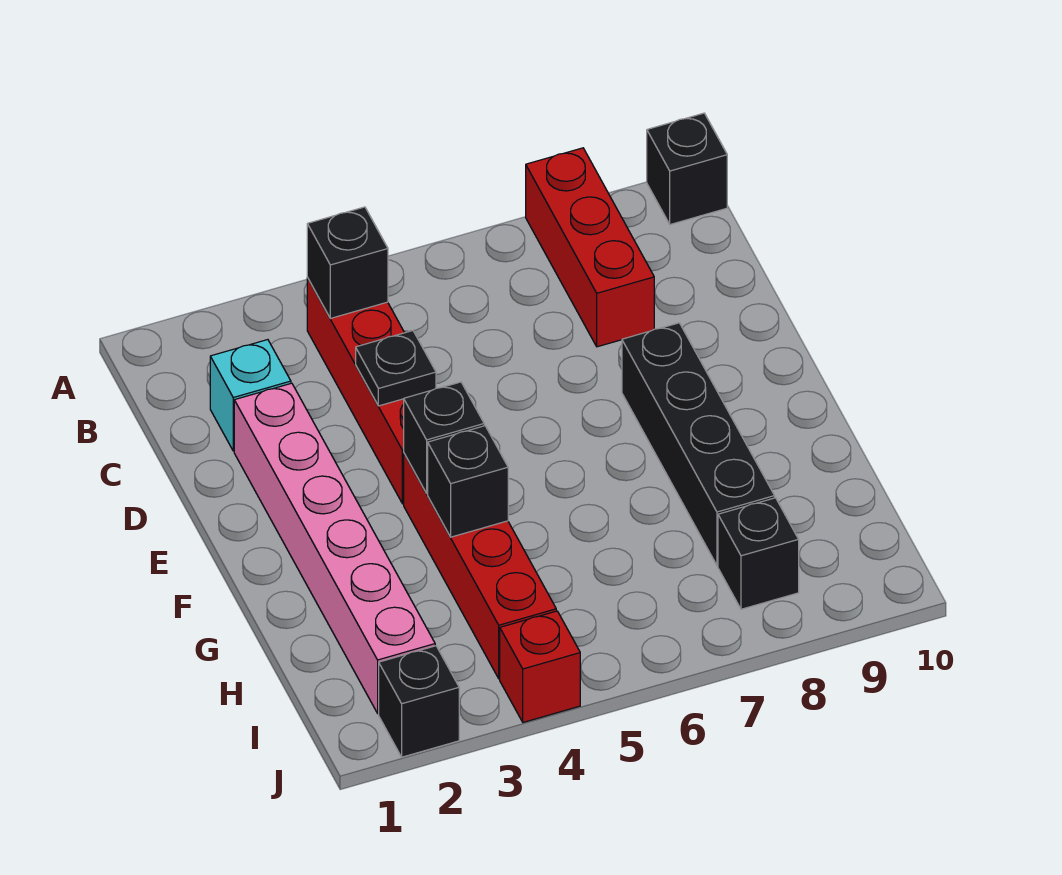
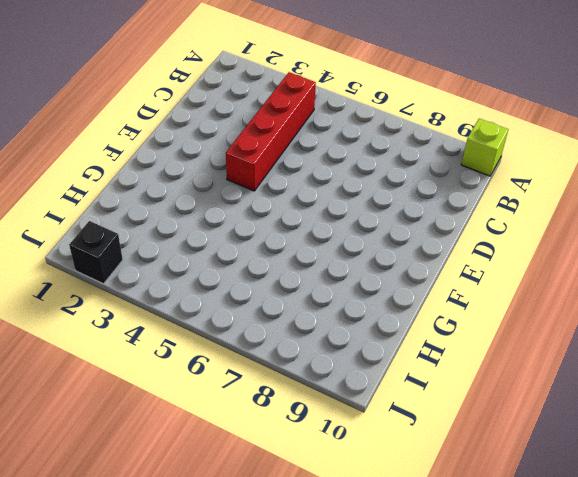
lime 1x1 brick [461,118,508,176] -> black 1x1 brick [647,113,727,225]
none -> red 1x3 brick [526,148,654,347]
none -> cyan 1x1 brick [210,340,291,451]
none -> pink 1x6 brick [234,383,435,713]

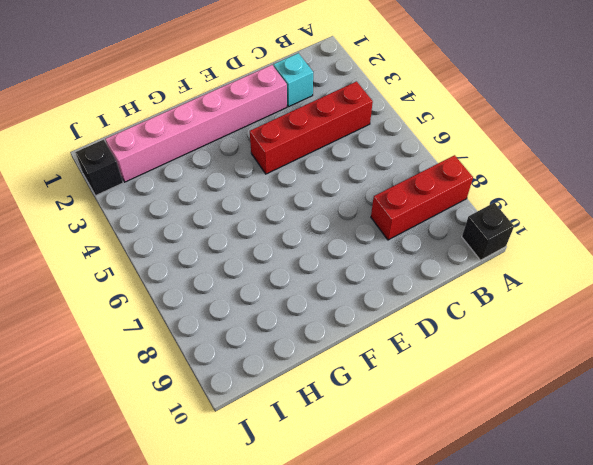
none -> black 1x4 brick [622,323,775,566]
none -> red 1x4 brick [404,454,556,679]
none -> black 1x1 brick [718,498,799,609]

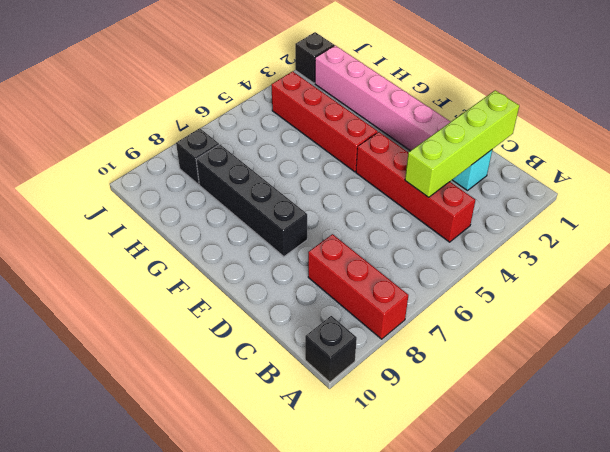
lime 1x4 brick [405,90,519,197] -> none
none -> red 1x1 brick [500,611,580,722]
none -> black 1x1 brick [307,207,388,318]
none -> black 1x1 plate [356,331,436,406]

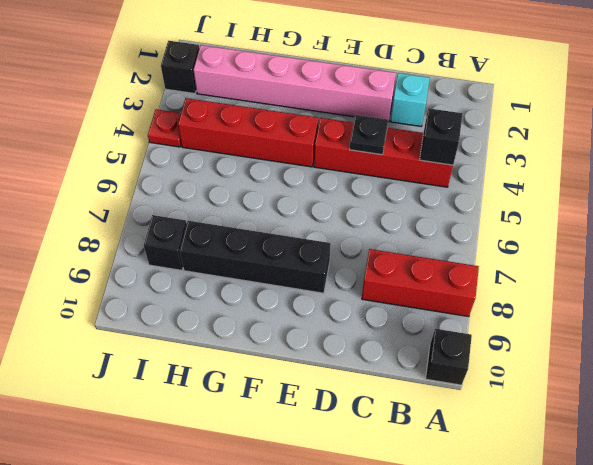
red 1x1 plate [148,109,181,147] -> red 1x1 brick [500,611,580,722]
none -> black 1x1 brick [404,382,484,493]
none -> black 1x1 brick [428,426,508,537]

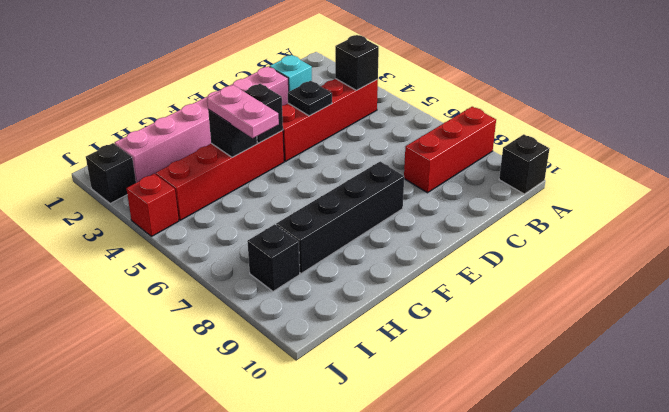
pink 1x2 plate [207,85,279,138] -> none

